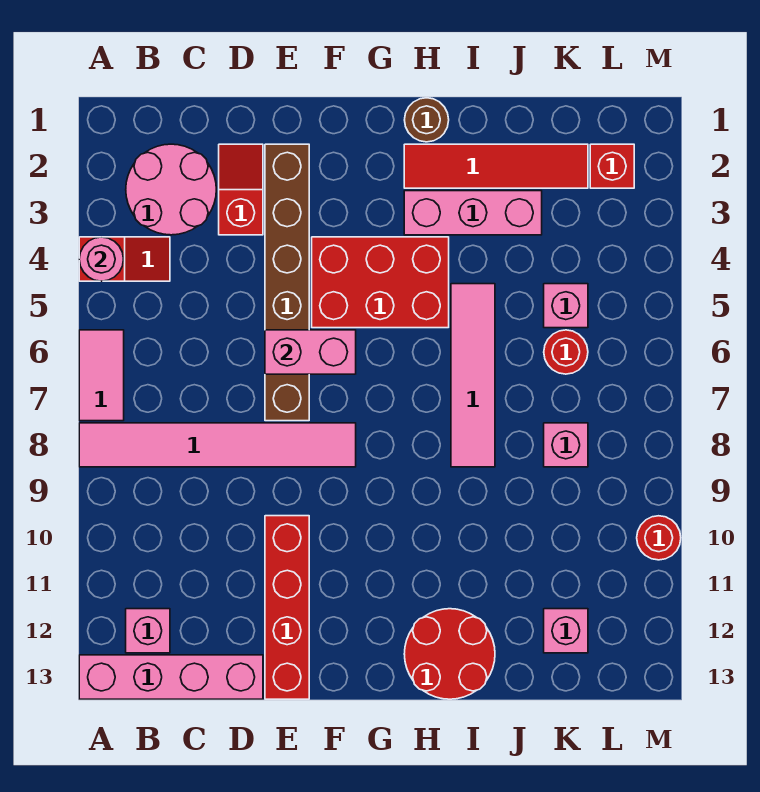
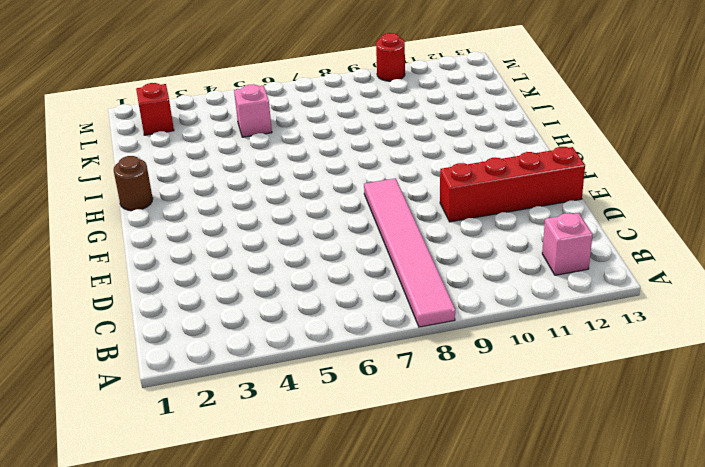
none -> red 1x2 slope [79,237,170,281]
none -> pink 1x2 tile [79,330,124,421]
none -> pink 1x4 brick [79,655,263,699]

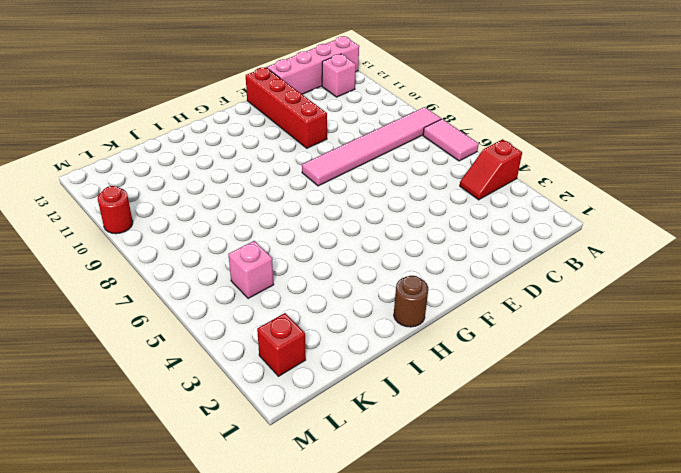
none -> pink 2x2 round brick [126,144,216,235]
none -> red 1x2 slope [219,144,263,235]
none -> brown 1x6 brick [265,144,309,421]

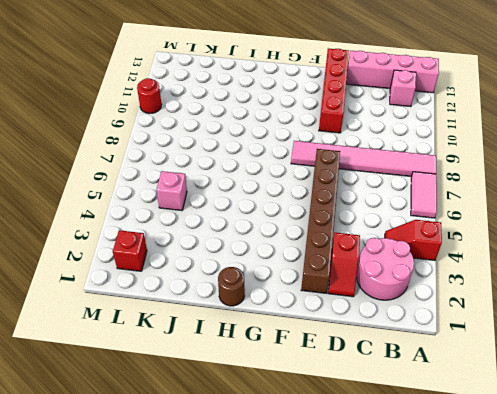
none -> red 2x3 brick [312,237,449,328]
none -> red 1x4 tile [404,144,588,188]
none -> pink 1x3 brick [404,191,542,235]

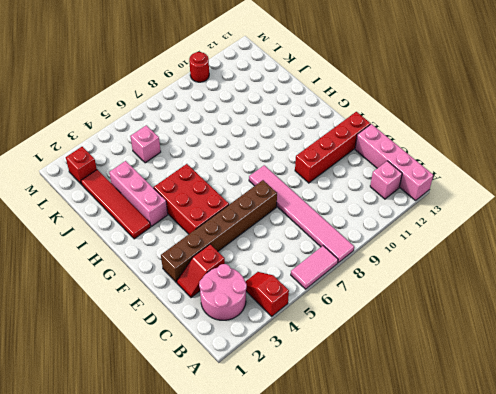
none -> brown 1x1 round brick [405,98,449,142]
none -> red 2x2 round brick [404,609,495,699]
none -> pink 1x4 tile [451,284,495,467]

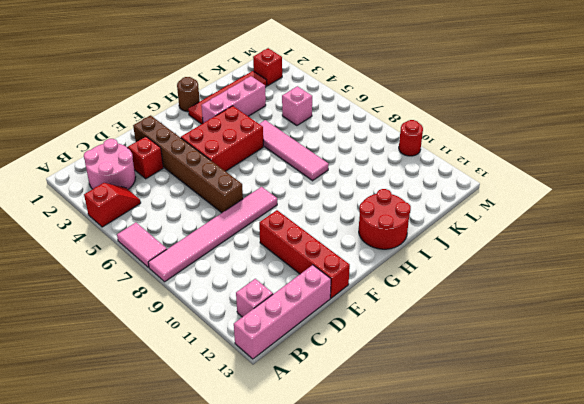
none -> red 1x1 round brick [544,330,588,374]
none -> pink 1x1 brick [544,423,588,467]
none -> pink 1x1 brick [544,609,588,653]

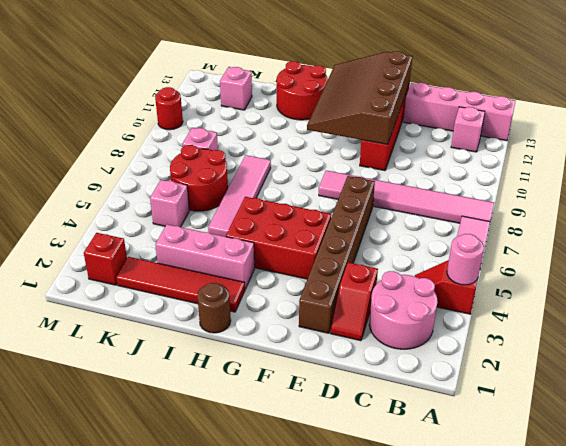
brown 3x4 slope [307,51,412,144] -> none
red 2x2 round brick [170,145,228,211] -> red 1x1 round brick [544,330,588,374]
none -> pink 1x2 brick [265,330,356,374]

